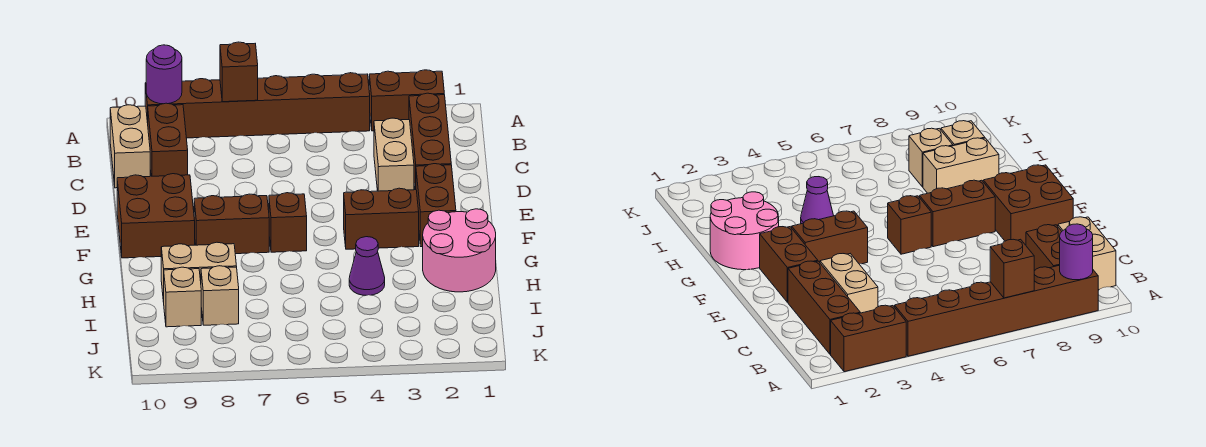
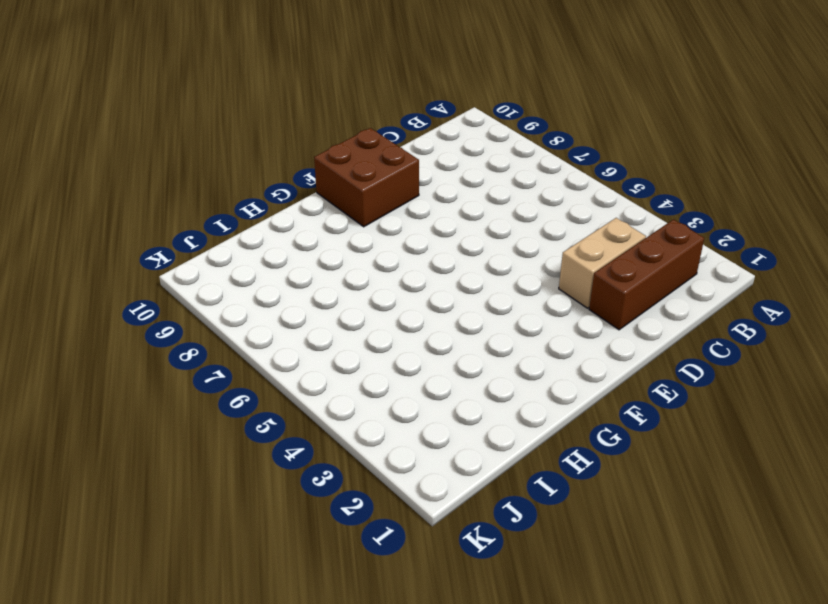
none -> brown 1x2 brick [369,70,444,131]
none -> brown 1x6 brick [145,73,370,138]
none -> brown 1x2 brick [148,103,188,176]

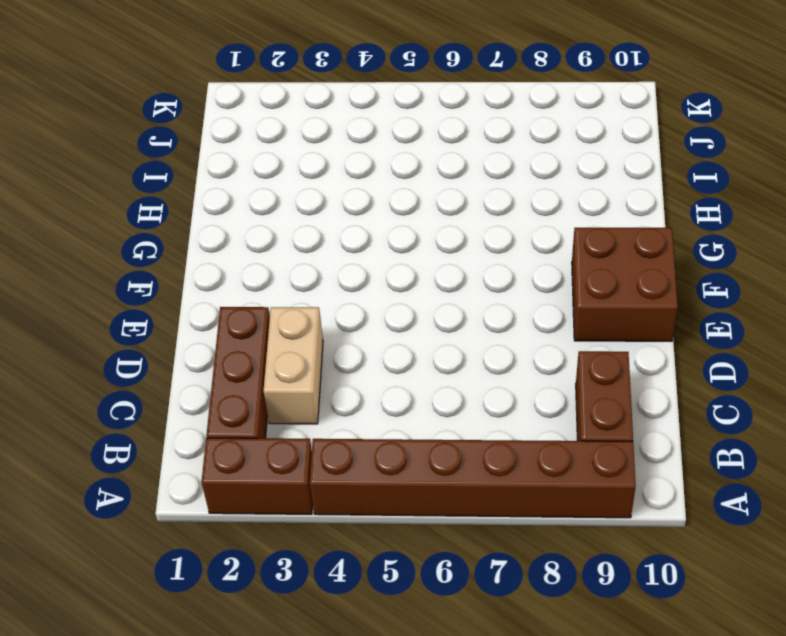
none -> tan 1x2 brick [110,105,150,188]
none -> brown 1x2 brick [416,164,456,247]
none -> brown 1x2 brick [344,188,419,249]

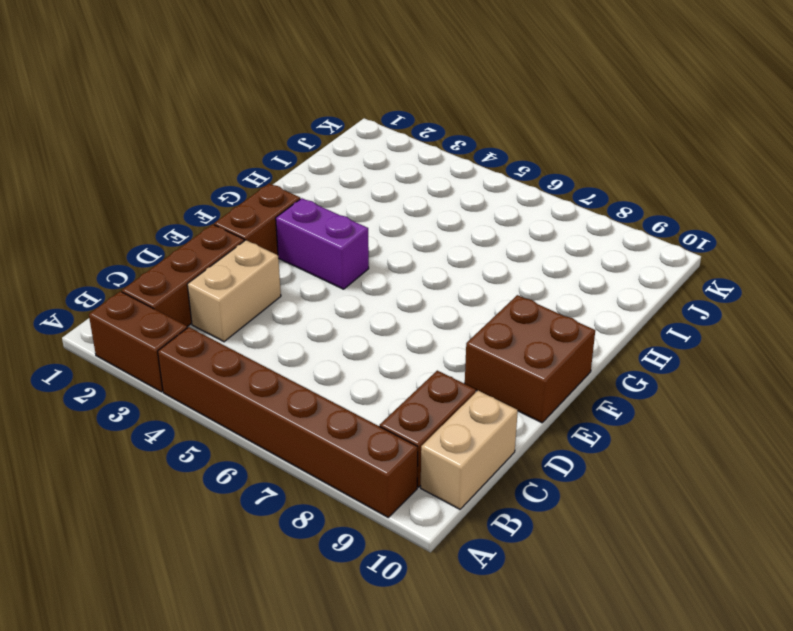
purple 1x2 brick [276,198,369,289] -> brown 1x2 brick [344,188,419,249]
none -> brown 1x1 brick [269,193,307,252]
none -> brown 1x2 brick [194,194,269,254]
none -> pink 2x2 round brick [423,209,496,292]

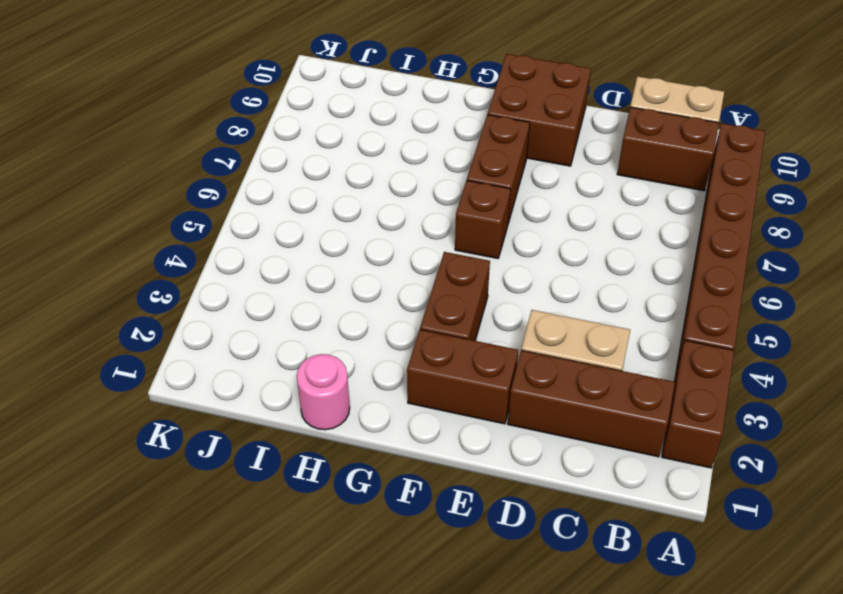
pink 1x1 round brick [297,354,350,430] -> pink 2x2 round brick [423,209,496,292]
none -> purple 1x1 cone [349,237,385,295]
none -> tan 1x2 brick [161,242,237,302]
none -> tan 1x1 brick [201,266,239,325]

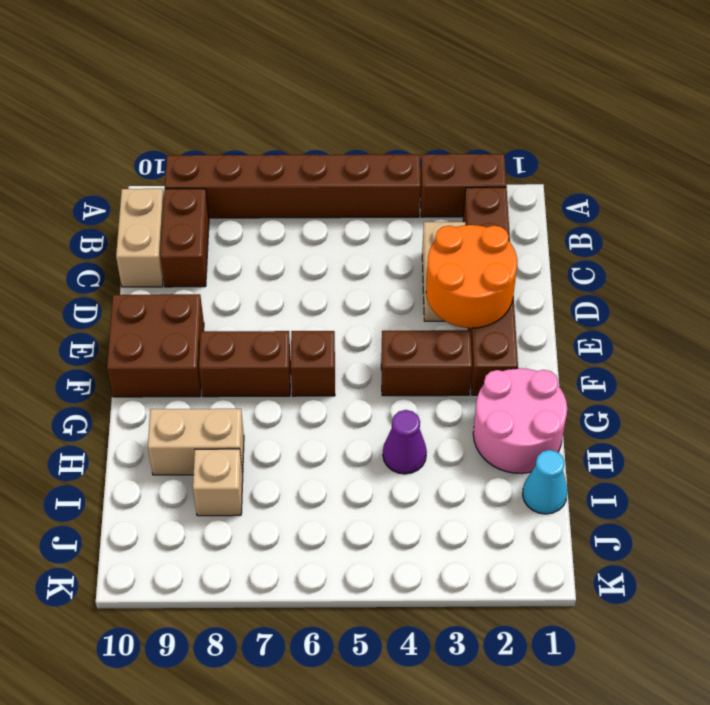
orange 2x2 round brick [426,225,517,328] -> none
cyan 1x1 cone [523,450,567,514] -> none
none -> tan 1x1 brick [164,267,201,327]
none -> brown 1x1 brick [220,42,258,102]
none -> purple 1x1 round brick [146,45,182,104]

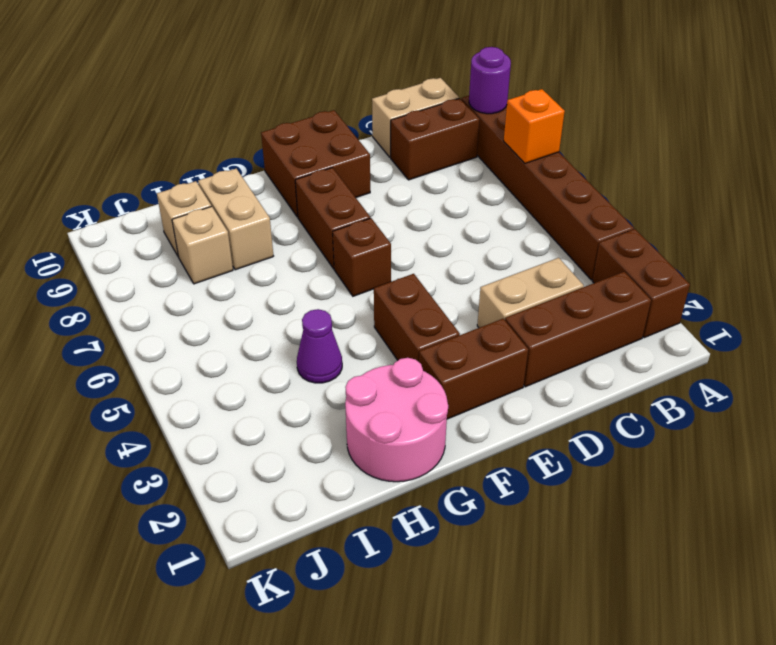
orange 1x1 brick [504,89,565,163] -> brown 1x1 brick [220,42,258,102]

